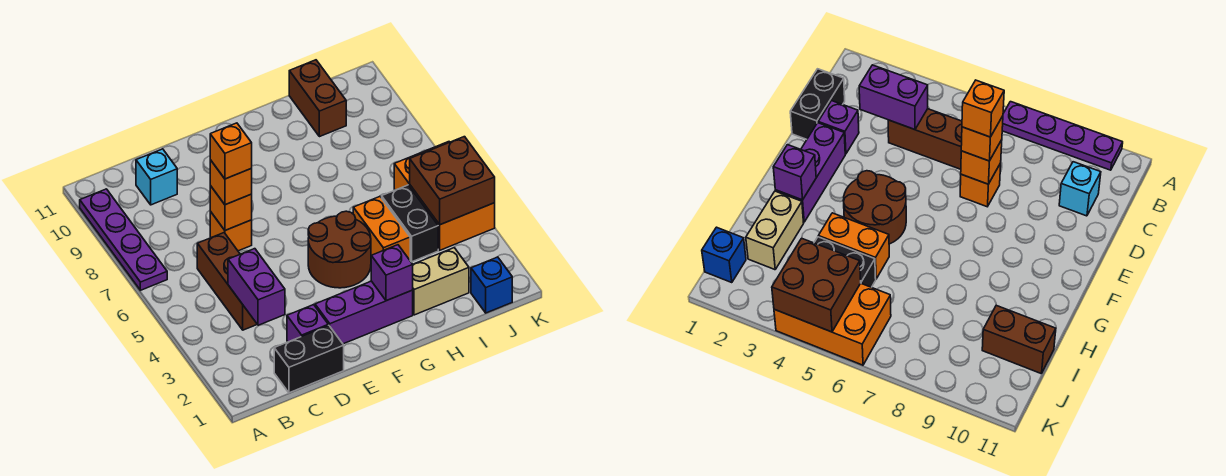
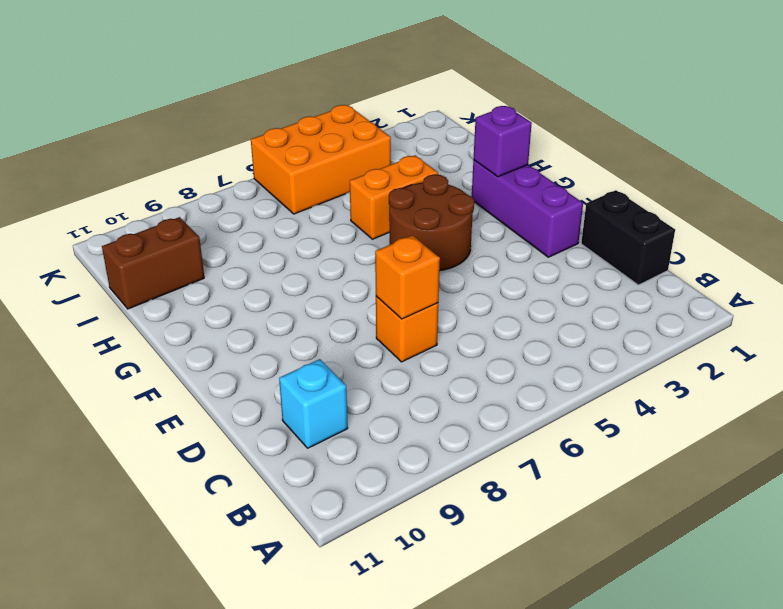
none -> purple 1x4 plate [80,189,167,290]
none -> brown 1x3 brick [197,233,257,330]
none -> purple 1x1 brick [287,305,328,342]

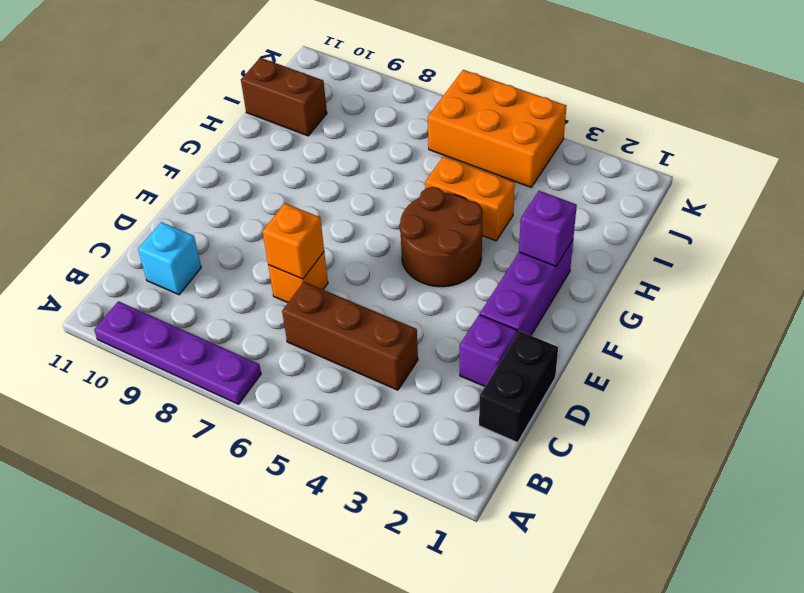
none -> tan 1x2 brick [413,248,469,315]
none -> black 1x2 brick [382,185,438,262]
none -> blue 1x1 brick [471,257,512,313]

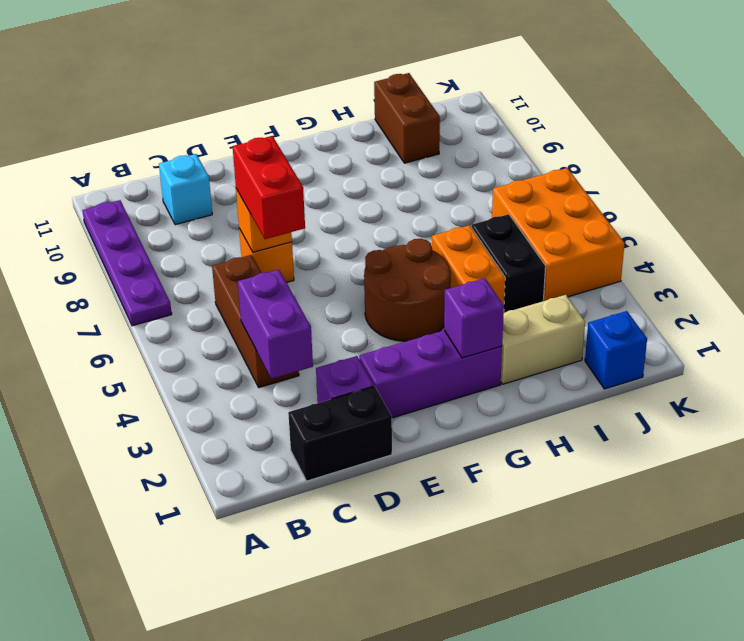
red 1x2 brick [233,136,305,239] -> orange 1x1 brick [210,160,252,205]
none -> brown 2x2 brick [410,137,495,225]
none -> orange 1x1 brick [210,123,252,179]

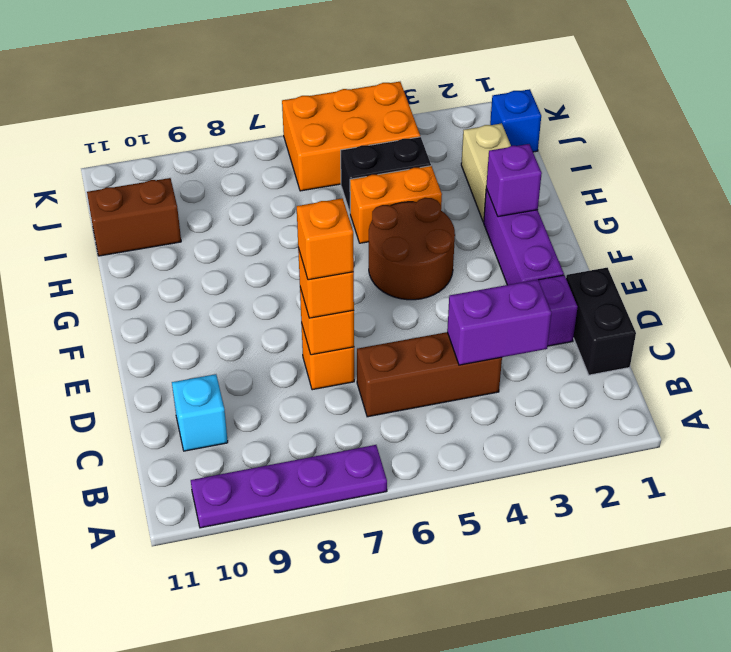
none -> brown 2x2 brick [410,137,495,225]

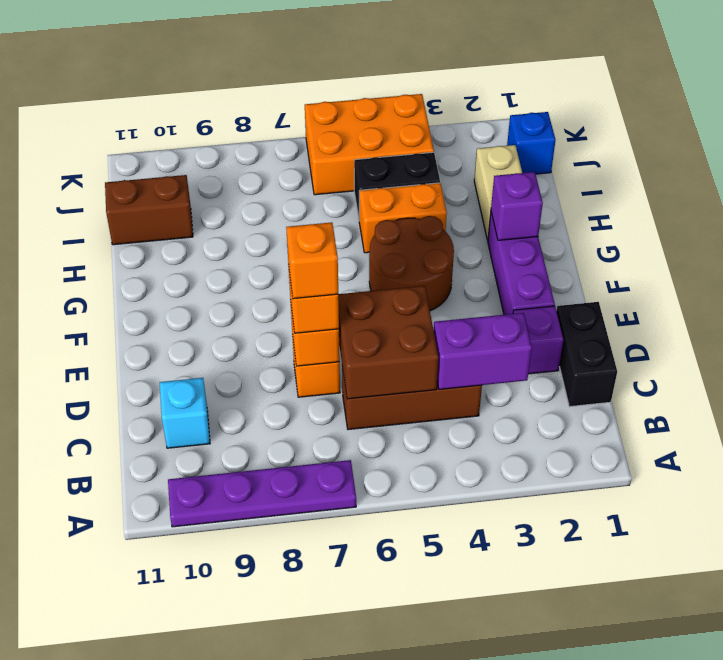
brown 2x2 brick [338,286,439,399] -> brown 2x2 brick moved to [410,137,495,225]

